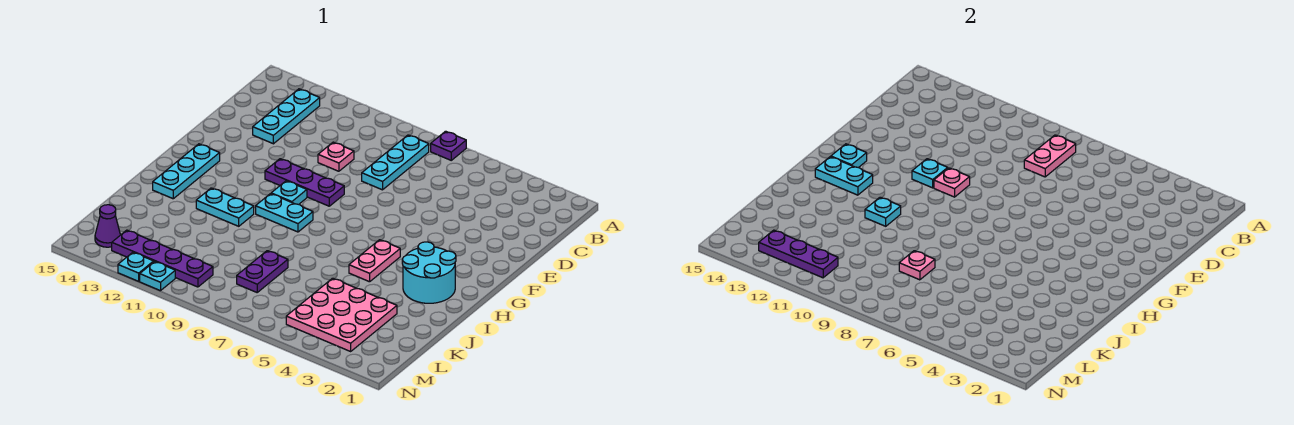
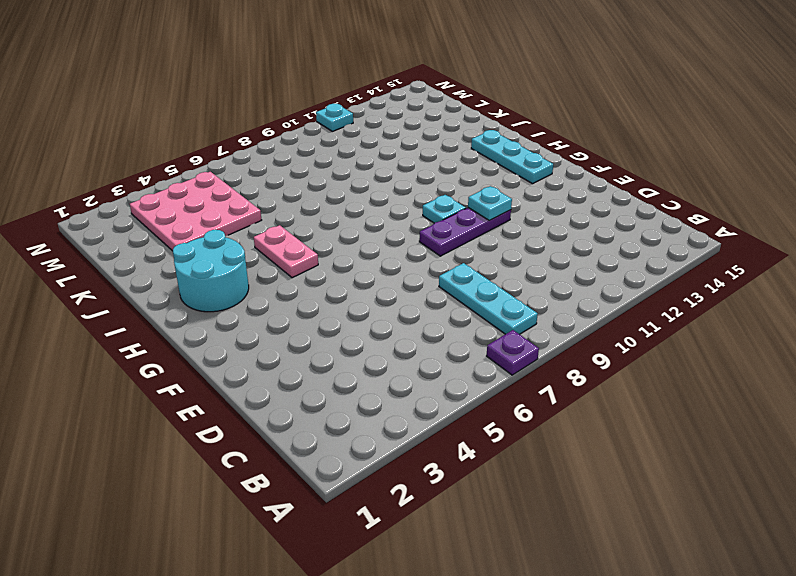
none -> cyan 1x3 plate [253,89,320,144]
none -> pink 1x1 plate [318,142,354,171]
none -> cyan 1x2 plate [256,194,313,232]

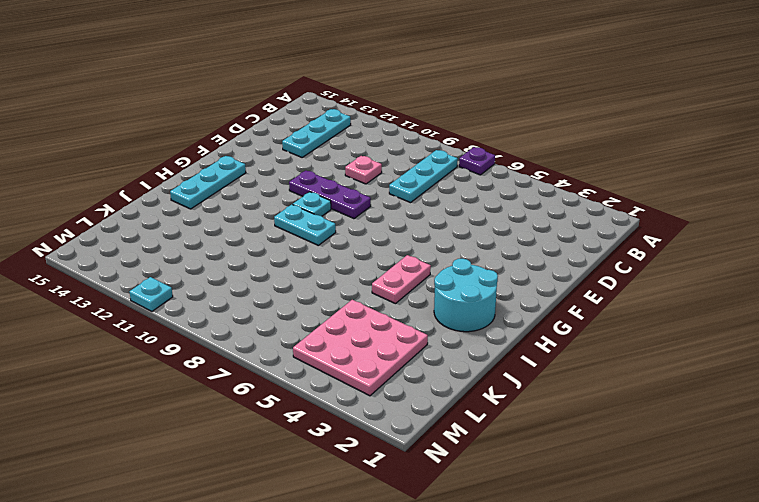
none -> cyan 1x2 plate [196,188,254,226]
none -> purple 1x2 plate [237,251,288,292]
none -> purple 1x4 plate [112,230,213,287]

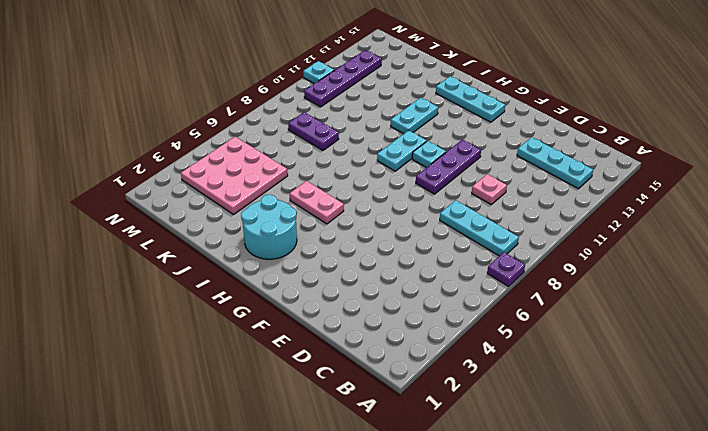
none -> purple 1x1 cone [95,205,120,247]
none -> cyan 1x1 plate [118,252,154,281]
none -> pink 1x2 plate [1024,135,1076,177]

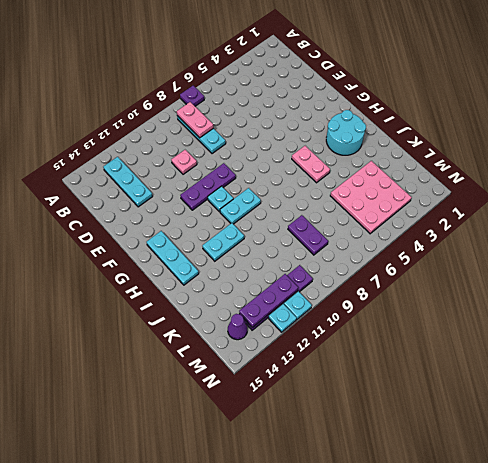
none -> pink 1x1 plate [934,168,970,197]
none -> cyan 1x1 plate [912,159,948,188]
none -> cyan 1x1 plate [831,144,867,168]

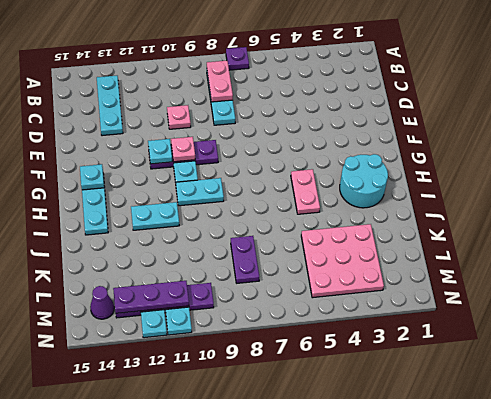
none -> cyan 1x2 plate [815,157,873,195]
none -> cyan 1x1 plate [865,197,901,226]
none -> pink 1x1 plate [899,251,935,280]

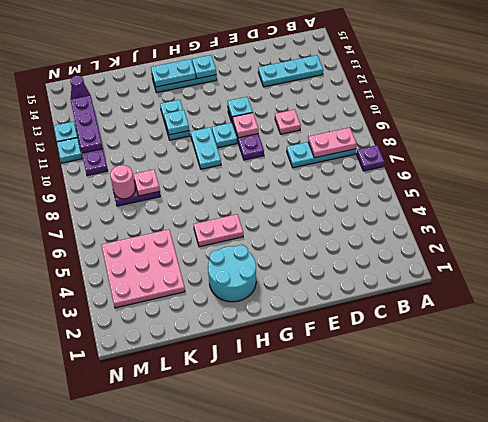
cyan 1x2 plate [151,59,196,87] -> cyan 1x2 plate turned to [815,157,873,195]
pink 1x1 round brick [110,165,135,199] -> none

